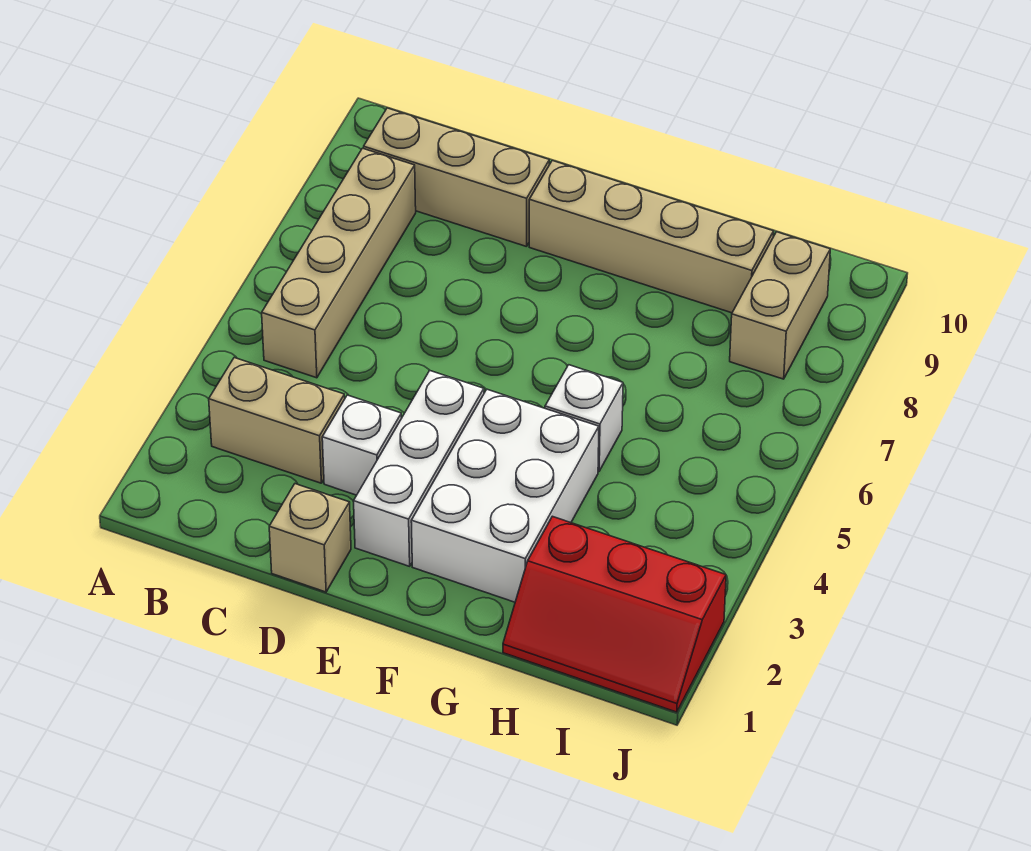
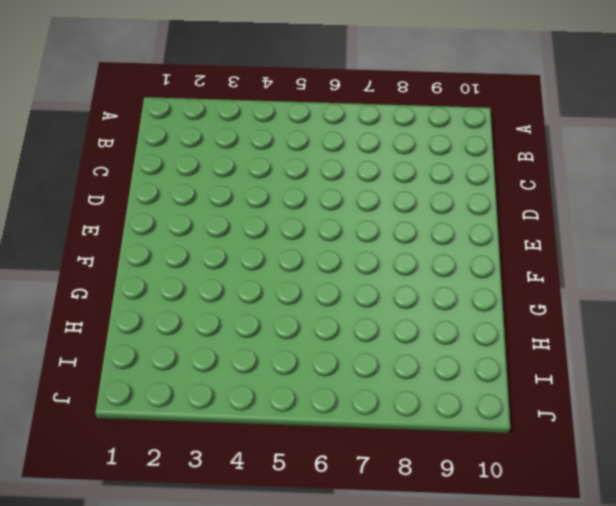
none -> tan 1x2 brick [209,358,345,483]
none -> tan 1x4 brick [262,148,416,378]

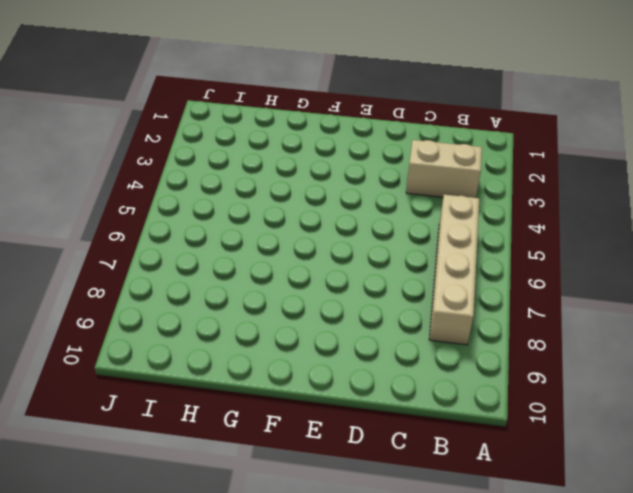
none -> tan 1x3 brick [364,108,549,247]
none -> tan 1x1 brick [269,484,351,592]

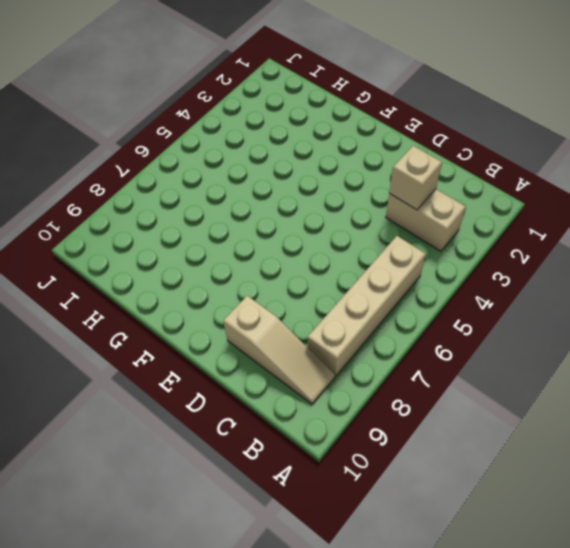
tan 1x3 slope [223,296,335,404] -> tan 1x3 brick [364,108,549,247]
tan 1x1 brick [389,146,442,210] -> tan 1x1 brick moved to [269,484,351,592]
none -> white 1x1 brick [322,395,402,495]
none -> white 1x3 brick [354,371,484,566]

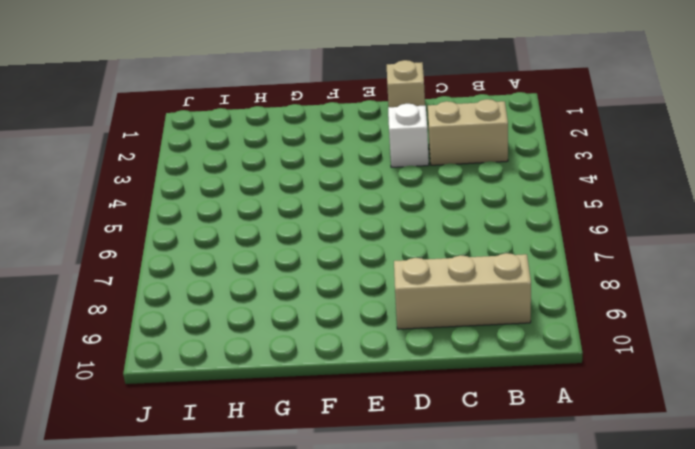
none -> tan 1x4 brick [262,148,416,378]
none -> white 1x3 brick [354,371,484,566]

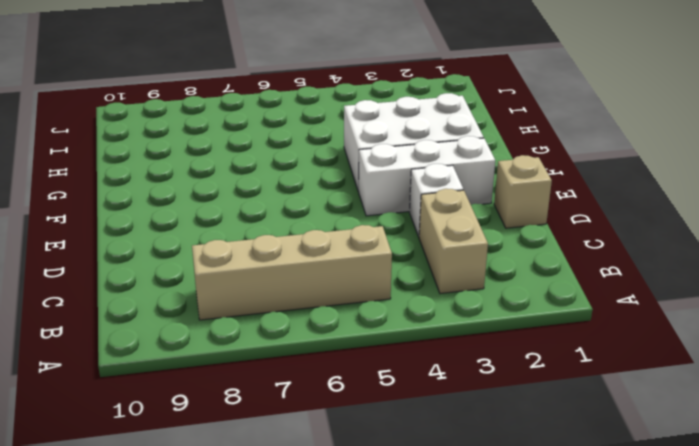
none -> tan 1x3 brick [364,108,549,247]
none -> tan 1x4 brick [529,161,774,313]

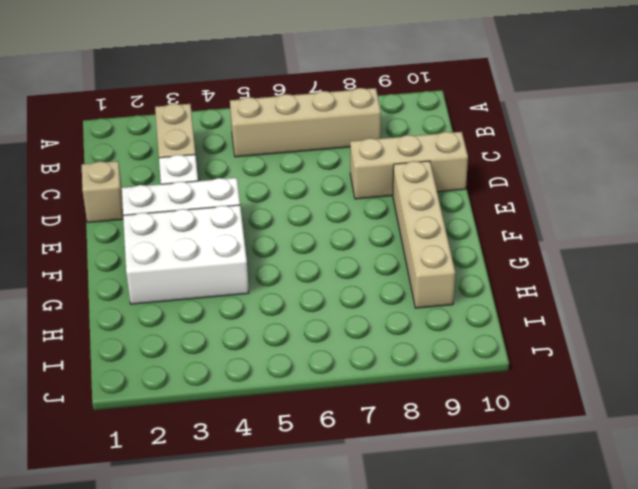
tan 1x3 brick [350,132,468,199] -> tan 1x3 brick turned to [364,108,549,247]
none -> white 1x1 brick [545,365,623,471]
none -> red 2x3 slope [503,516,726,712]

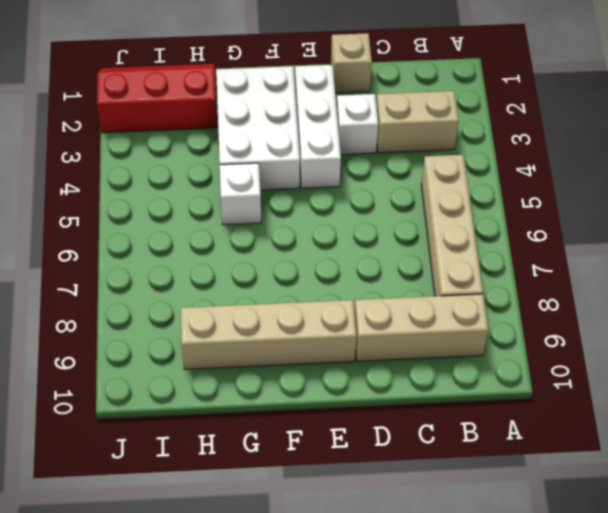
none -> tan 1x2 brick [730,232,830,379]

